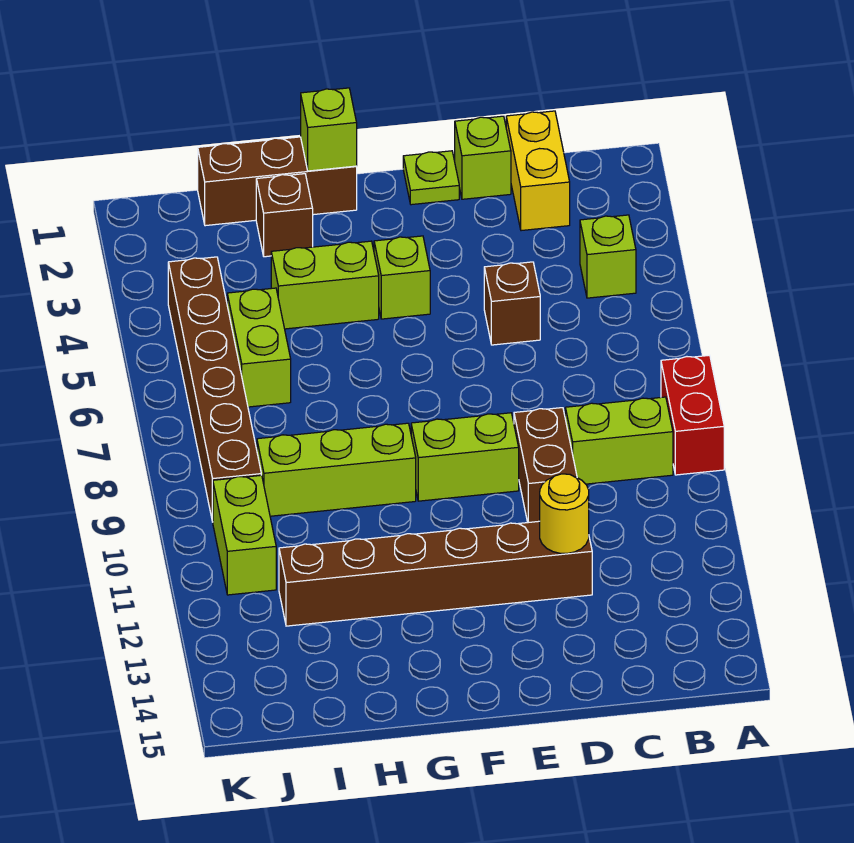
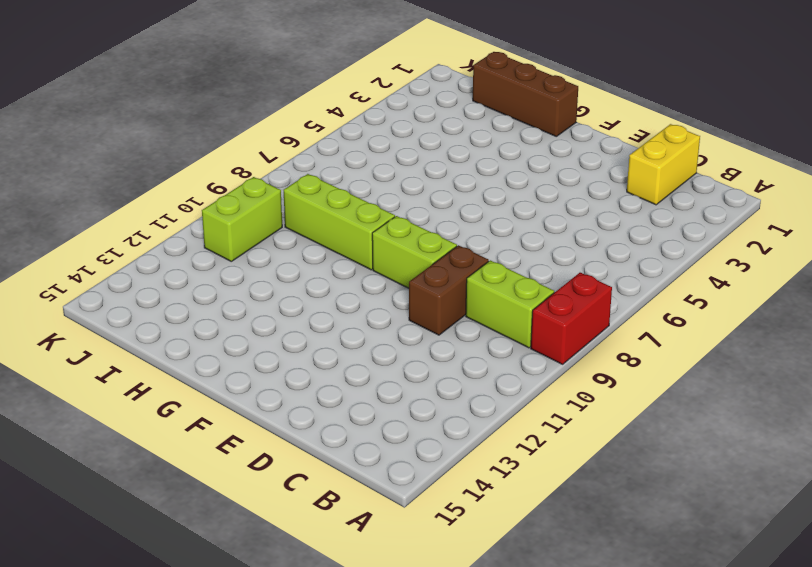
none -> lime 1x1 brick [580,215,636,298]
none -> lime 1x1 brick [455,116,511,199]
none -> brown 1x1 brick [484,262,540,345]

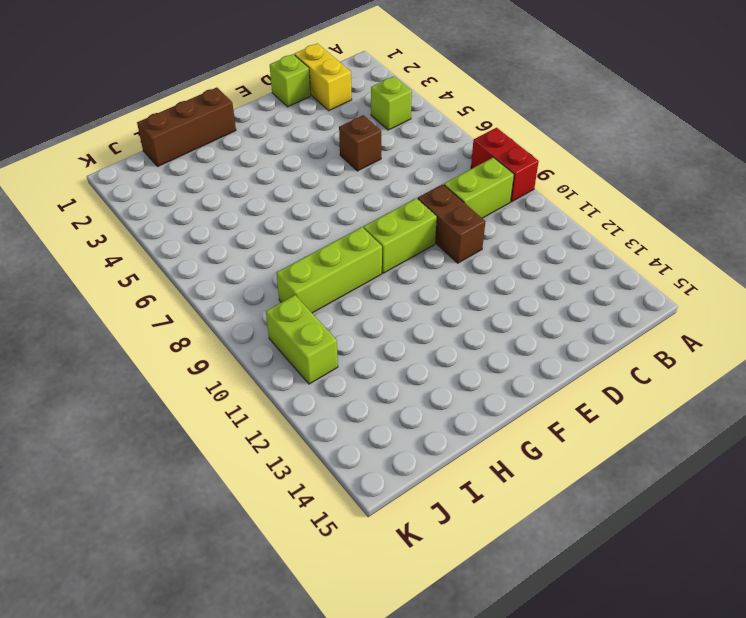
none -> brown 1x6 brick [279,521,592,626]
none -> lime 1x1 plate [403,151,459,205]
none -> lime 1x1 brick [374,236,430,319]

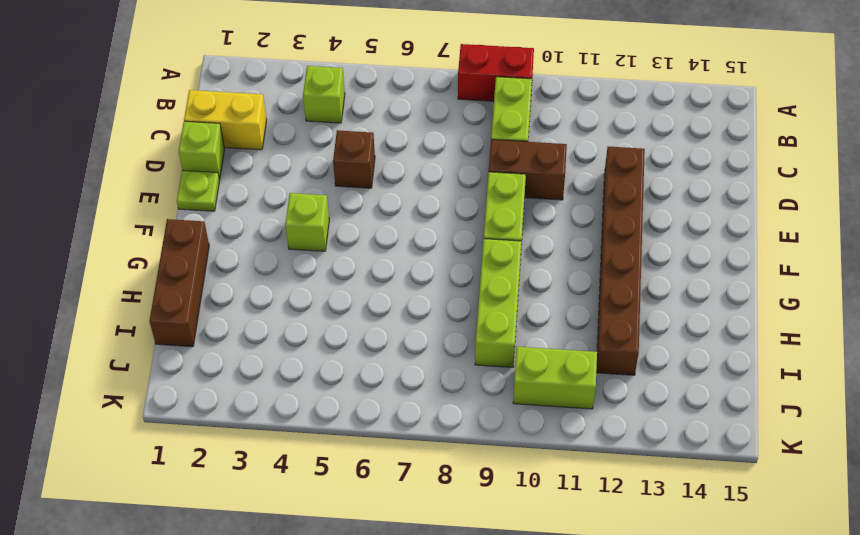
none -> lime 1x2 brick [271,241,379,329]
none -> brown 1x1 brick [256,174,313,257]
none -> lime 1x2 brick [227,288,291,407]

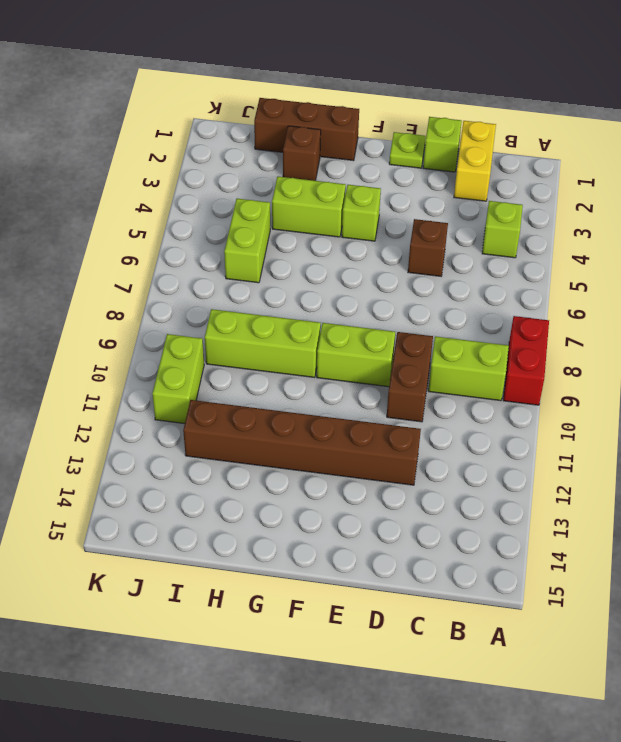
none -> brown 1x6 brick [168,257,261,522]
none -> yellow 1x1 round brick [540,474,589,553]
none -> lime 1x1 brick [301,88,357,171]

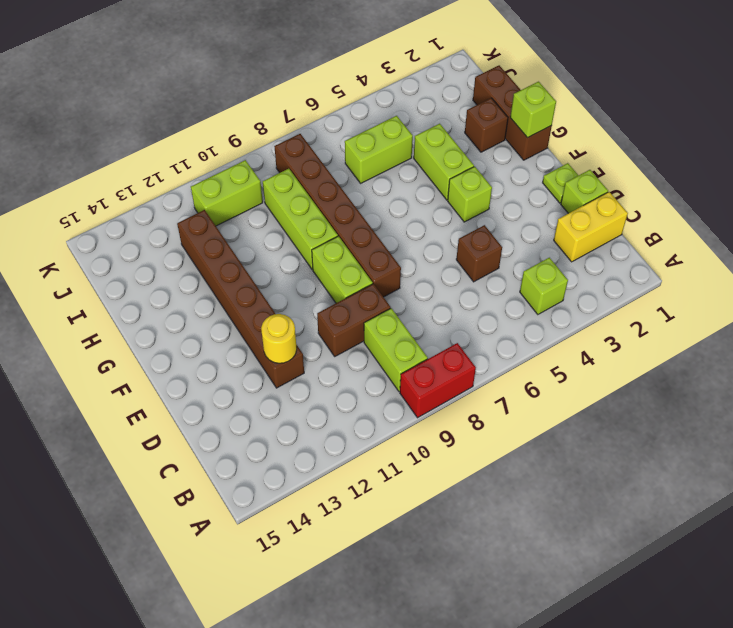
brown 1x6 brick [274,134,401,297] -> brown 1x6 brick turned to [168,257,261,522]

